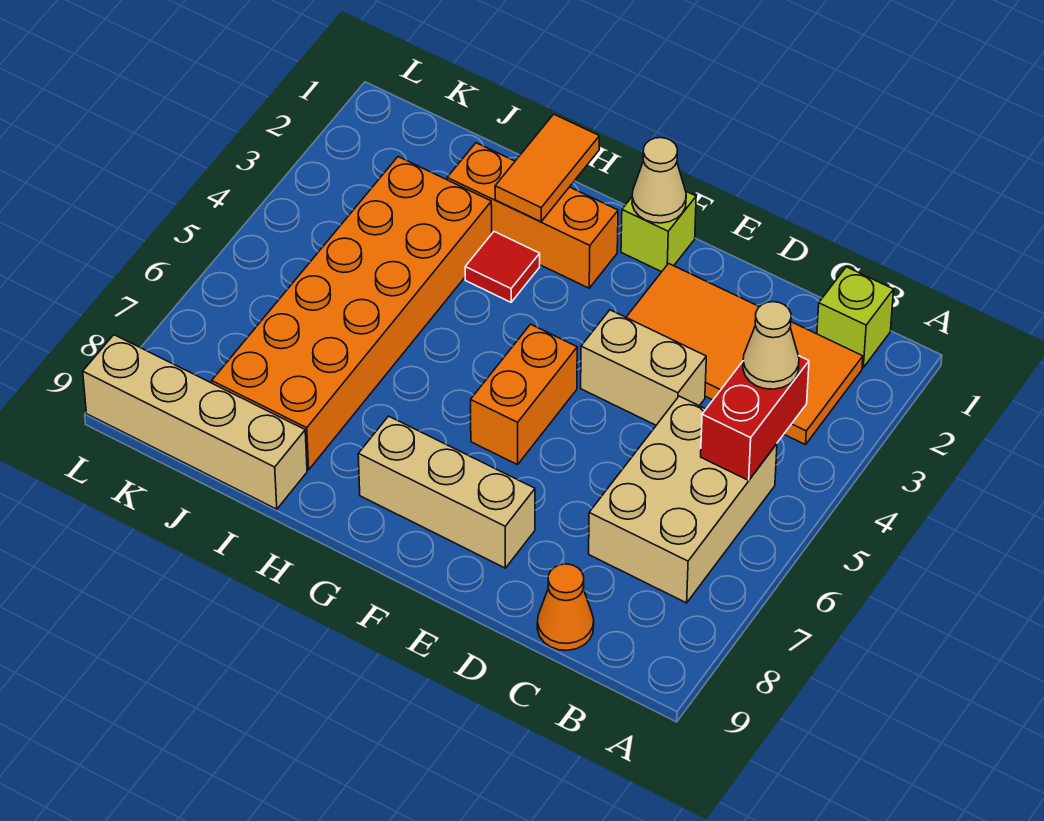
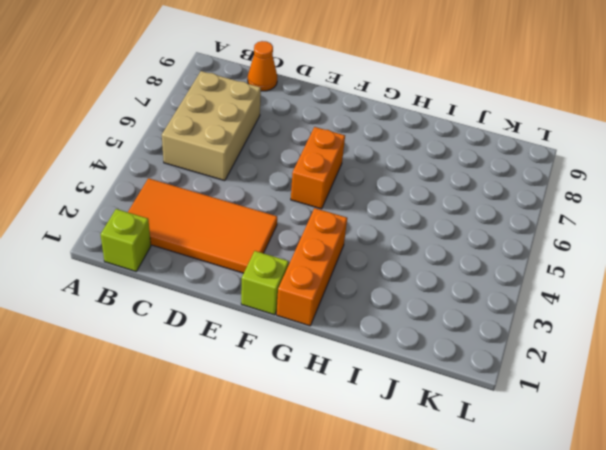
orange 1x3 brick [277,208,347,326] -> orange 1x3 brick turned to [447,143,618,288]
none -> tan 1x2 brick [581,310,706,425]
none -> tan 1x3 brick [358,416,535,568]
none -> red 1x1 tile [465,232,540,302]

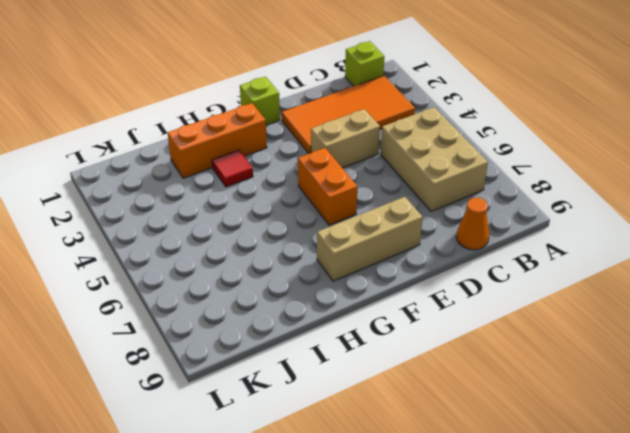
none -> orange 2x6 brick [212,157,492,470]
none -> tan 1x4 brick [83,335,307,509]
none -> red 1x2 brick [701,356,809,480]

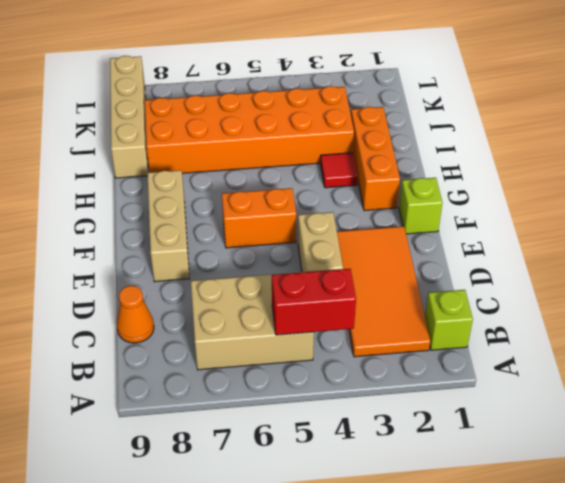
none -> tan 1x1 cone [632,138,686,223]
none -> orange 1x2 tile [495,114,599,222]
none -> tan 1x1 cone [743,302,799,389]

